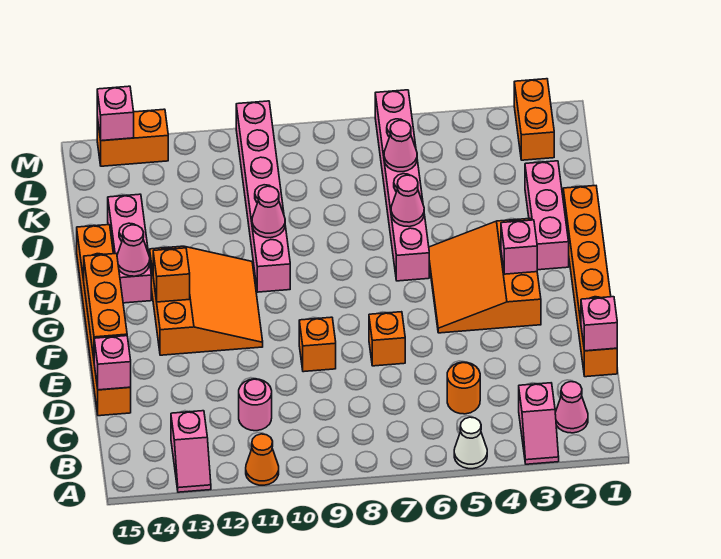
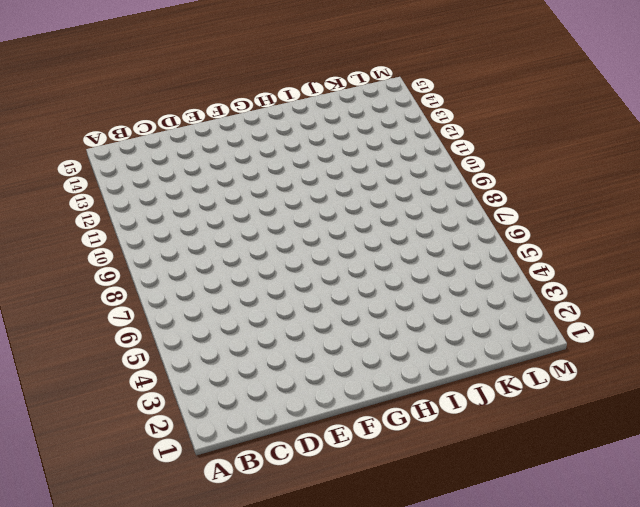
none -> pink 1x2 slope [519,383,559,464]
none -> white 1x1 cone [454,417,487,469]
none -> orange 1x1 cone [246,434,279,485]

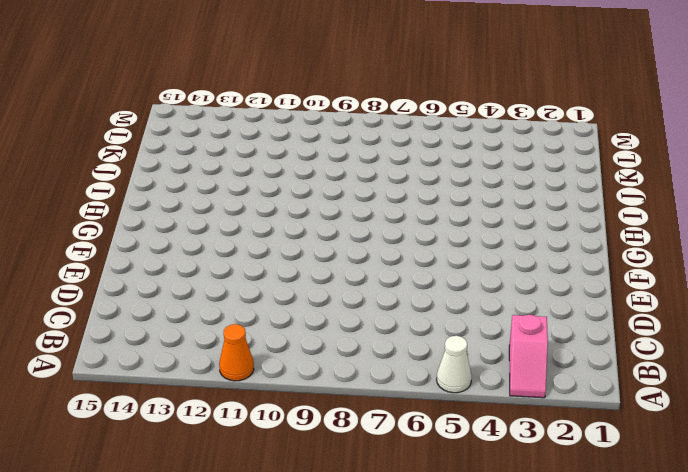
none -> pink 1x2 slope [171,411,211,492]
none -> pink 1x1 cone [555,382,588,433]
none -> orange 1x1 round brick [447,362,480,414]

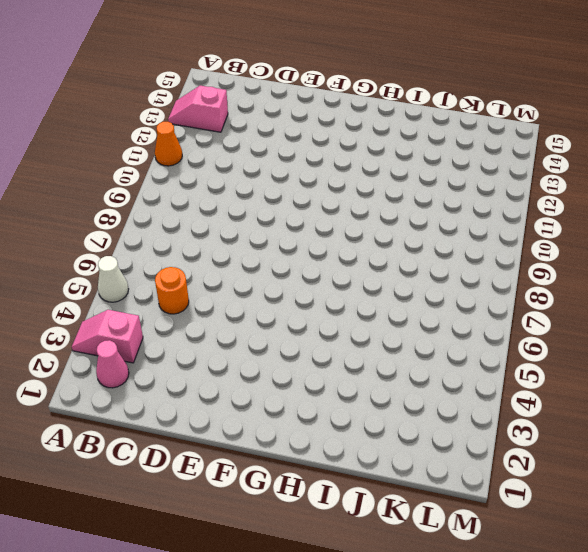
none -> pink 1x1 round brick [239,379,272,431]
none -> orange 1x6 brick [563,186,617,377]
none -> orange 1x6 brick [77,225,131,416]

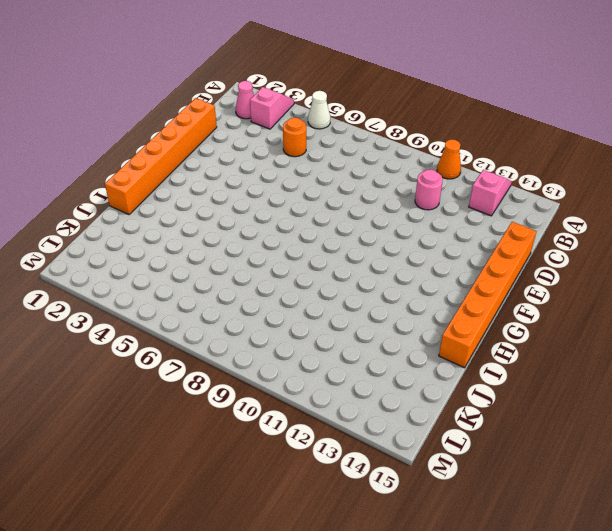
none -> orange 1x1 brick [369,312,405,366]
none -> orange 1x1 brick [299,317,336,372]
none -> orange 3x3 slope [429,218,541,333]

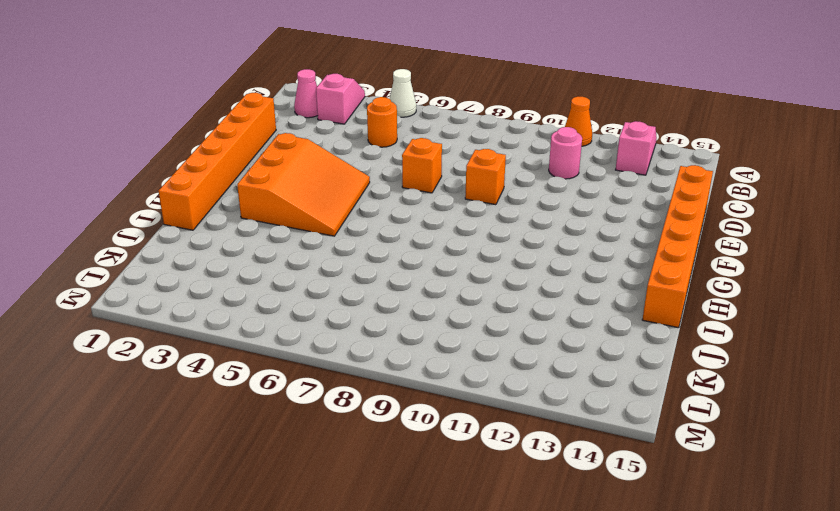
none -> orange 3x3 slope [150,246,263,355]
none -> pink 1x3 brick [525,161,569,270]
none -> pink 1x6 brick [375,90,429,281]

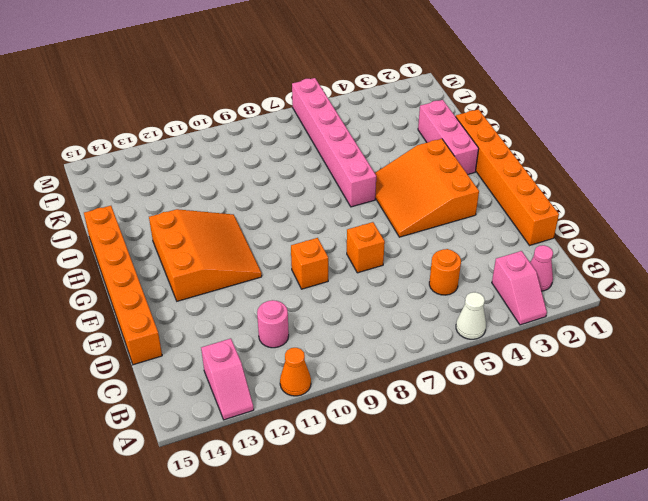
none -> pink 1x6 brick [236,101,290,292]
none -> pink 1x3 brick [108,194,151,303]
none -> orange 1x2 brick [514,79,554,160]

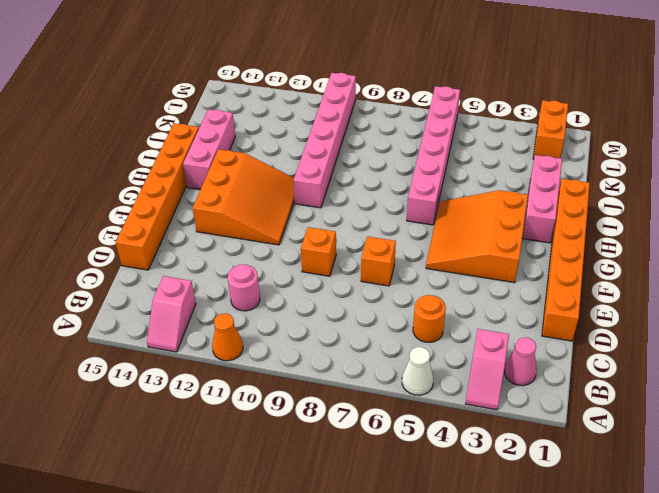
none -> orange 1x2 brick [97,109,168,166]
none -> pink 1x1 brick [581,297,617,351]
none -> pink 1x1 brick [94,336,131,390]

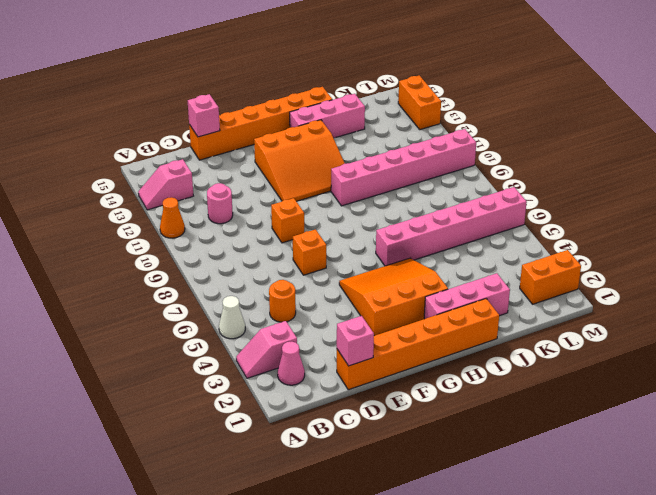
none -> orange 1x3 brick [84,254,127,358]
none -> pink 1x1 brick [501,220,537,274]
none -> orange 1x1 brick [153,248,190,302]

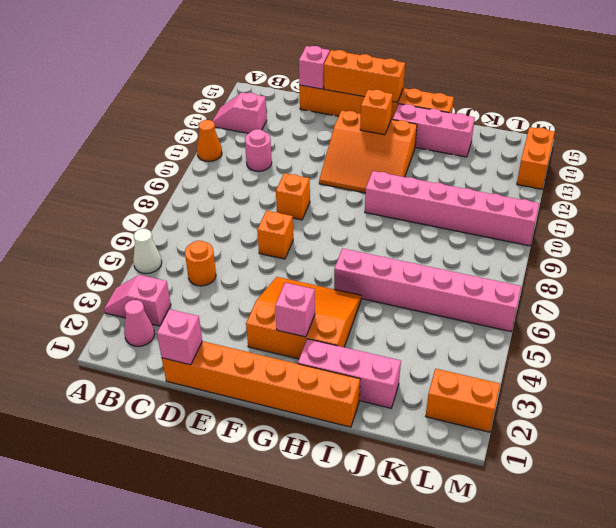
none -> pink 1x1 cone [117,225,150,276]
none -> pink 1x1 cone [391,175,424,227]
none -> pink 1x1 cone [252,186,285,238]

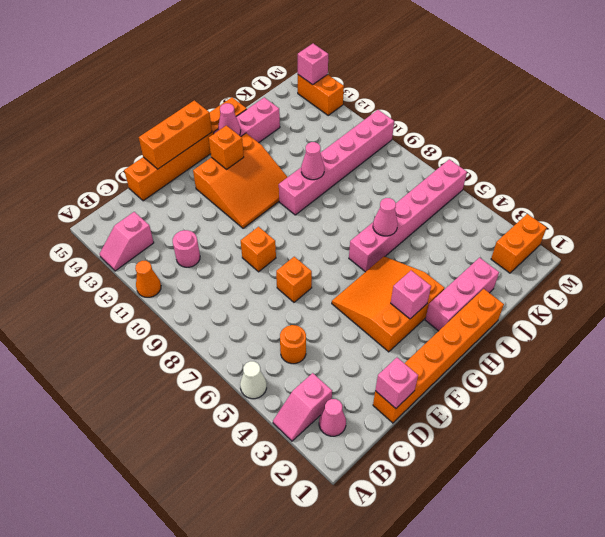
none -> pink 1x1 brick [94,336,131,390]
none -> pink 1x1 cone [384,120,417,172]

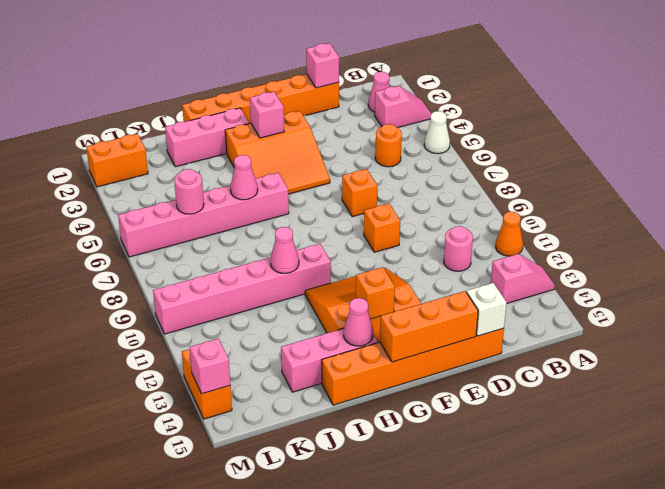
white 1x1 brick [466,283,507,336] -> pink 1x1 brick [94,336,131,390]
pink 1x1 round brick [174,169,204,214] -> pink 1x1 cone [384,120,417,172]

